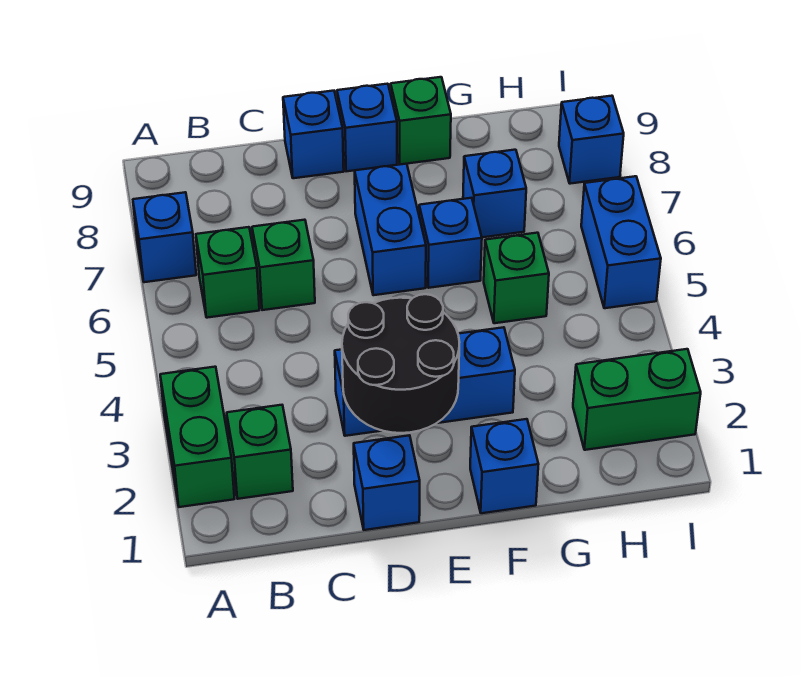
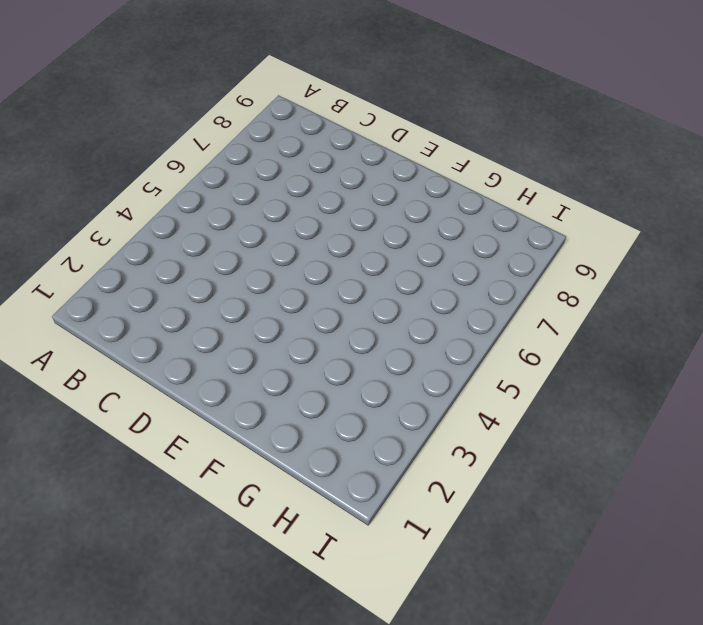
none -> green 1x2 brick [160,367,234,507]
none -> blue 1x1 brick [133,192,196,282]
none -> green 1x1 brick [227,405,293,499]

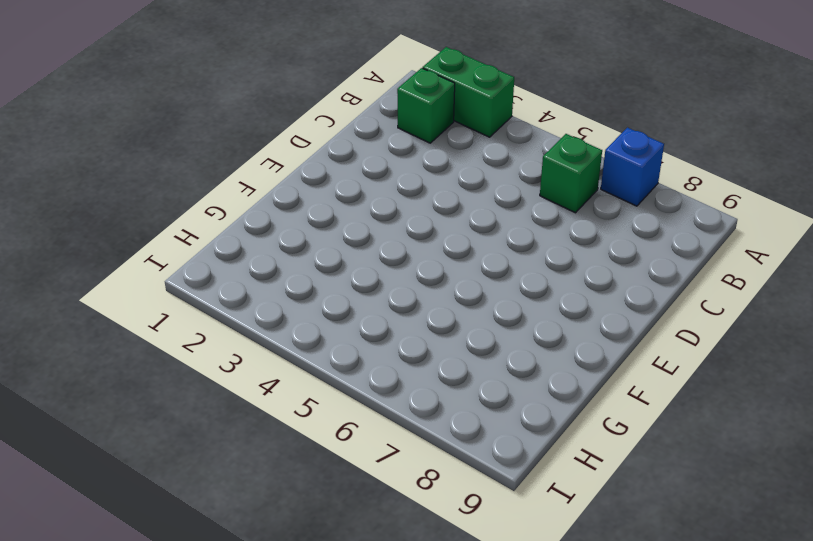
none -> green 1x1 brick [252,220,315,310]
none -> blue 1x1 brick [354,435,420,530]
none -> blue 1x3 brick [335,327,515,436]

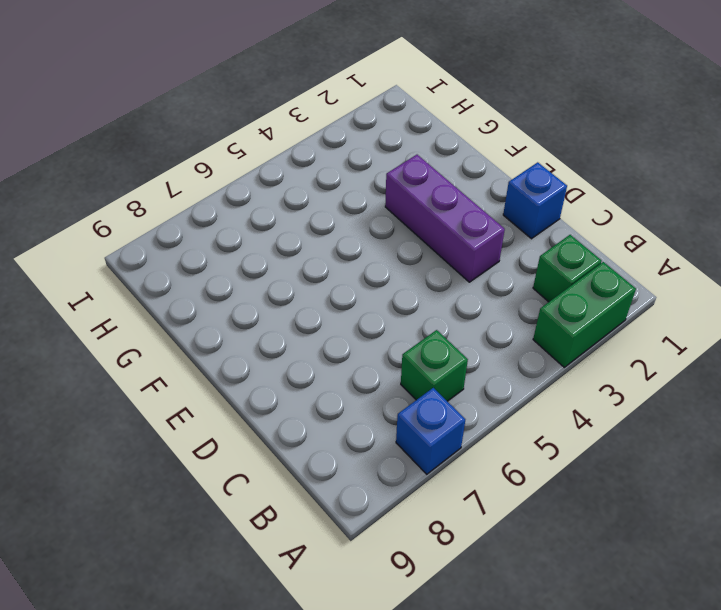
purple 1x3 brick [385,155,505,282] -> blue 1x3 brick [335,327,515,436]
none -> green 1x1 brick [252,220,315,310]
none -> blue 1x1 brick [283,91,344,178]
none -> blue 1x2 brick [355,164,426,295]

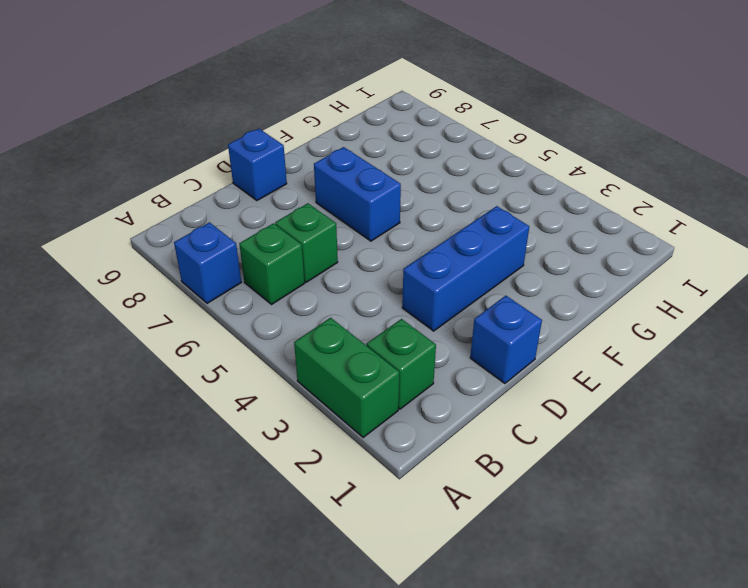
none -> blue 1x1 brick [337,84,397,171]
none -> blue 1x1 brick [470,419,539,513]
none -> blue 1x1 brick [419,198,482,288]

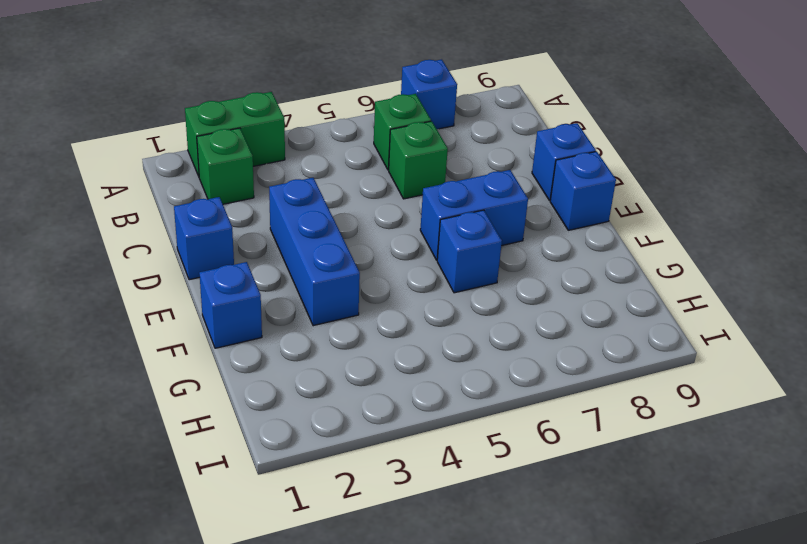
none -> green 1x1 brick [391,77,451,164]
none -> green 1x1 brick [484,233,549,323]
none -> blue 1x1 brick [463,150,526,237]

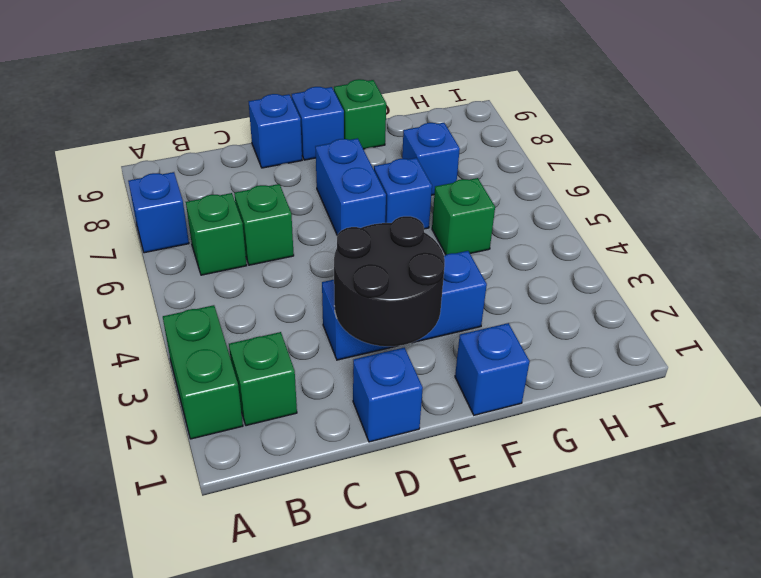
none -> green 1x2 brick [573,349,701,450]
none -> blue 1x2 brick [581,176,661,308]
none -> blue 1x1 brick [559,96,624,184]

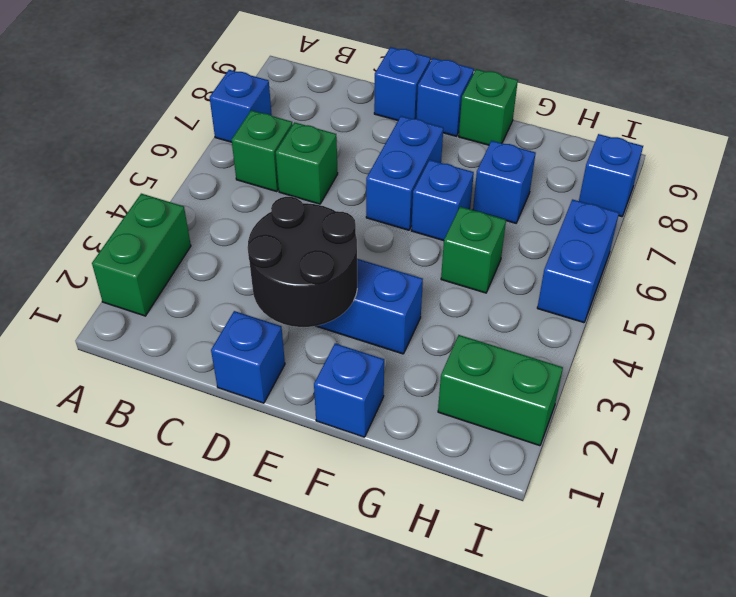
none -> green 1x1 brick [227,405,293,499]

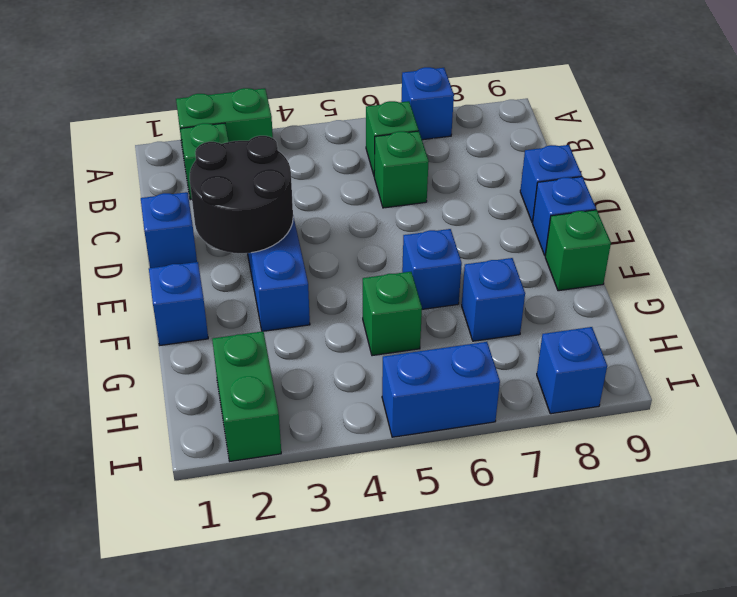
none -> blue 1x2 brick [355,164,426,295]

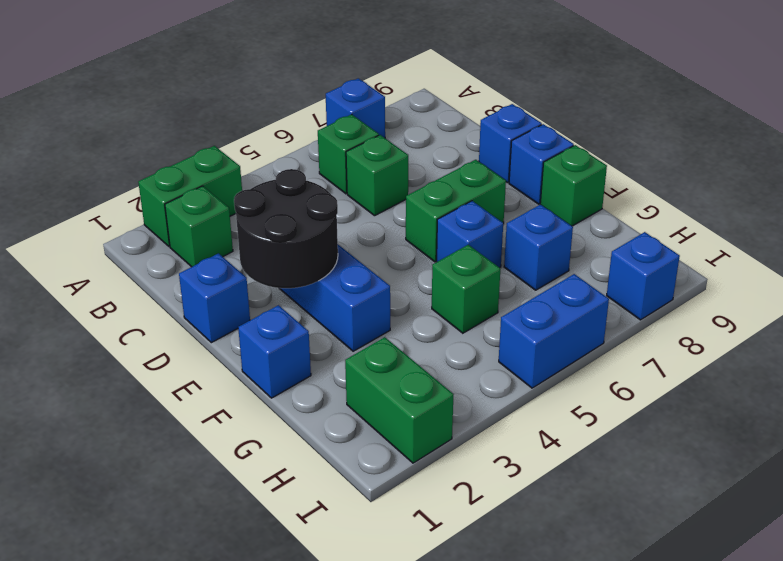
green 1x2 brick [406,160,506,262] -> blue 1x2 brick [355,164,426,295]

